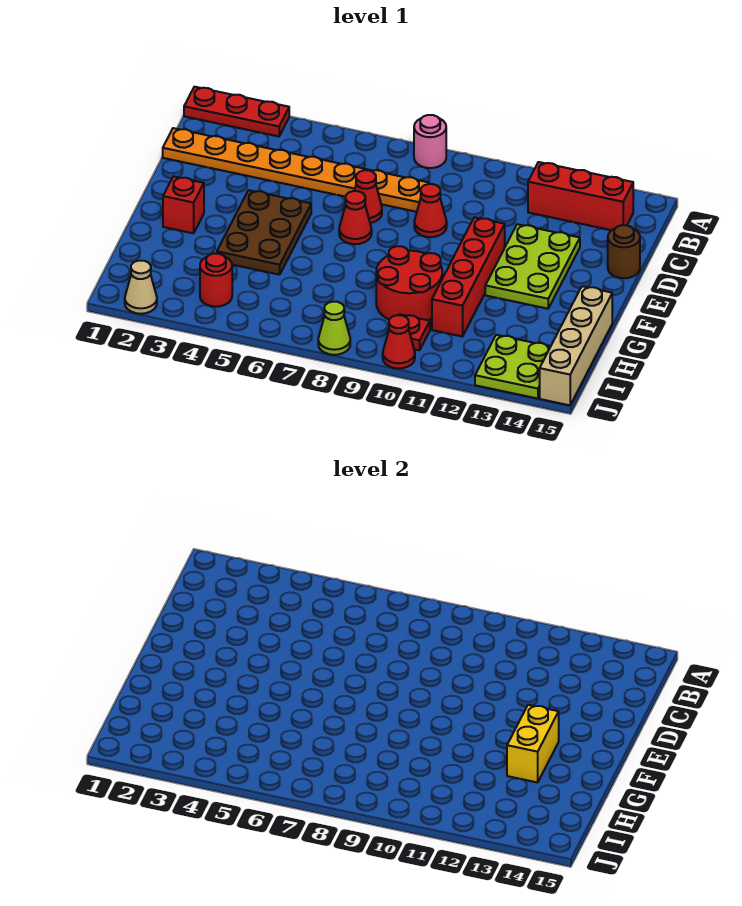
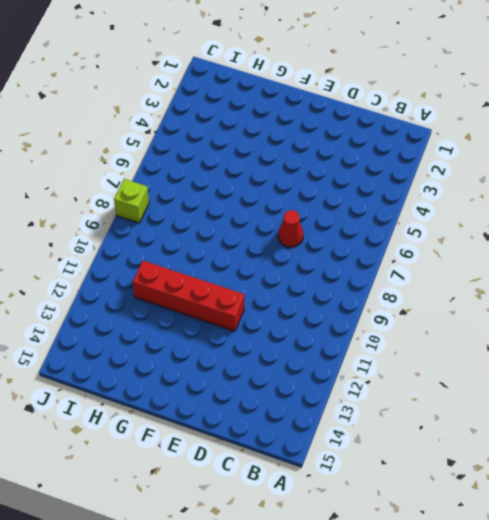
lime 1x1 brick [114,179,149,223] -> lime 1x1 cone [318,302,350,355]
none -> red 1x3 plate [184,87,289,136]
none -> pink 1x1 round brick [414,115,446,168]
none -> red 1x3 brick [528,162,633,230]

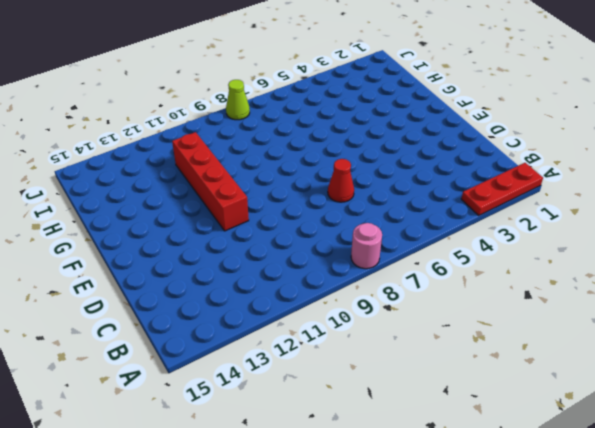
none -> red 1x3 brick [528,162,633,230]
none -> orange 1x8 plate [163,128,429,212]
none -> red 1x1 cone [414,184,447,237]

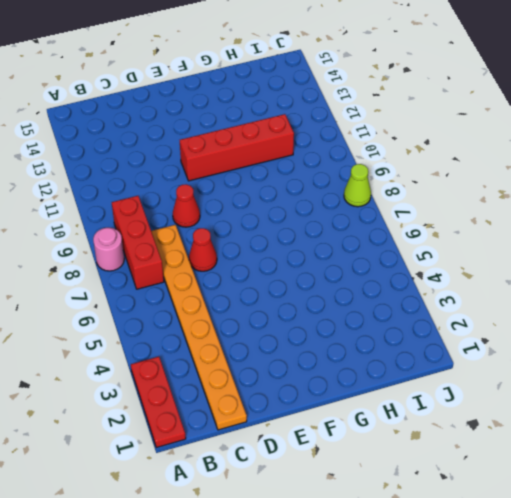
red 1x3 brick [112,196,164,289] -> red 1x3 brick moved to [528,162,633,230]
none -> lime 2x3 plate [485,224,580,309]
none -> brown 1x1 round brick [608,225,640,278]
none -> brown 2x3 plate [217,190,311,275]

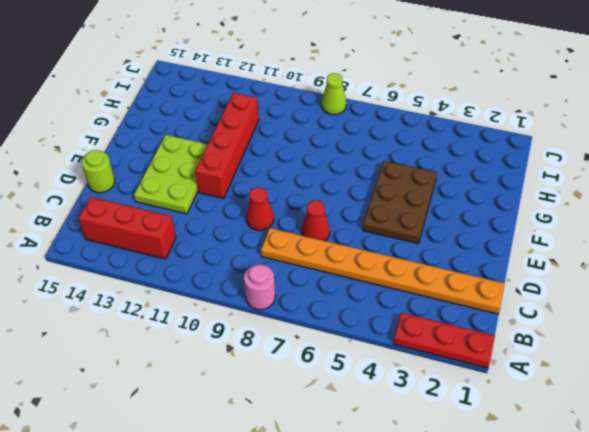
lime 1x1 round brick [81,150,115,193] -> brown 1x1 round brick [608,225,640,278]
none -> red 1x1 cone [339,191,372,244]
none -> red 1x1 brick [163,176,204,233]
none -> red 2x2 round brick [376,246,442,320]

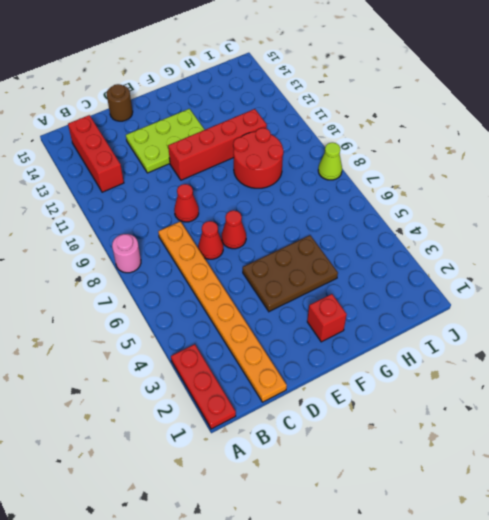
none -> tan 1x4 brick [540,286,612,405]
none -> red 1x1 round brick [200,253,232,307]
none -> red 1x1 plate [399,314,430,350]

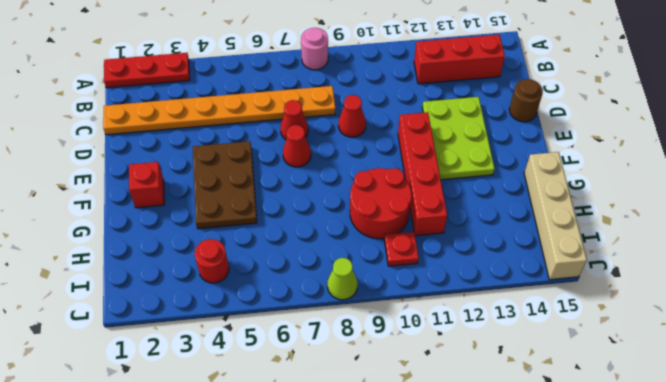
none -> lime 2x2 plate [475,335,551,399]
none -> tan 1x1 cone [125,261,157,314]
none -> red 1x1 cone [383,315,415,369]

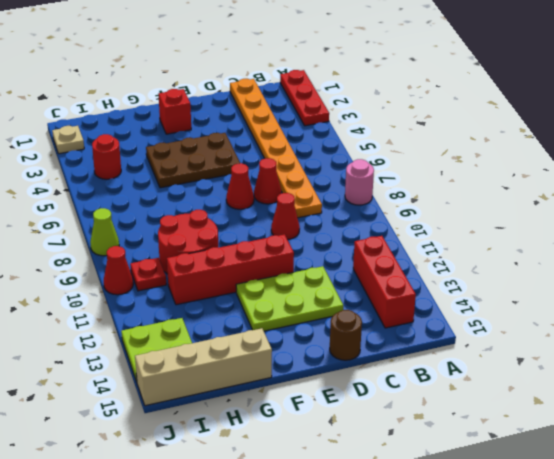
tan 1x1 plate [52,126,84,154] -> tan 1x1 cone [125,261,157,314]
none -> yellow 1x2 brick [507,705,559,782]

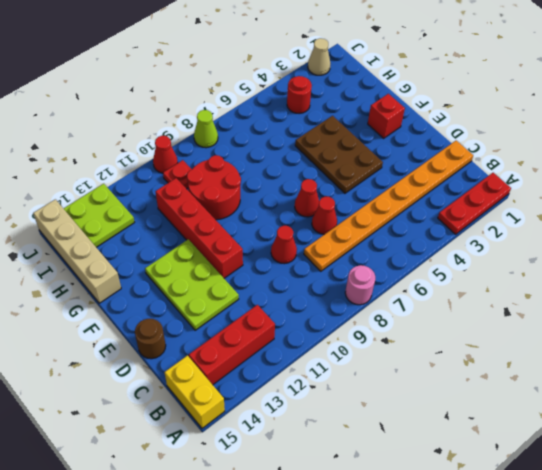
yellow 1x2 brick [165,356,225,428] -> yellow 1x2 brick moved to [507,705,559,782]

